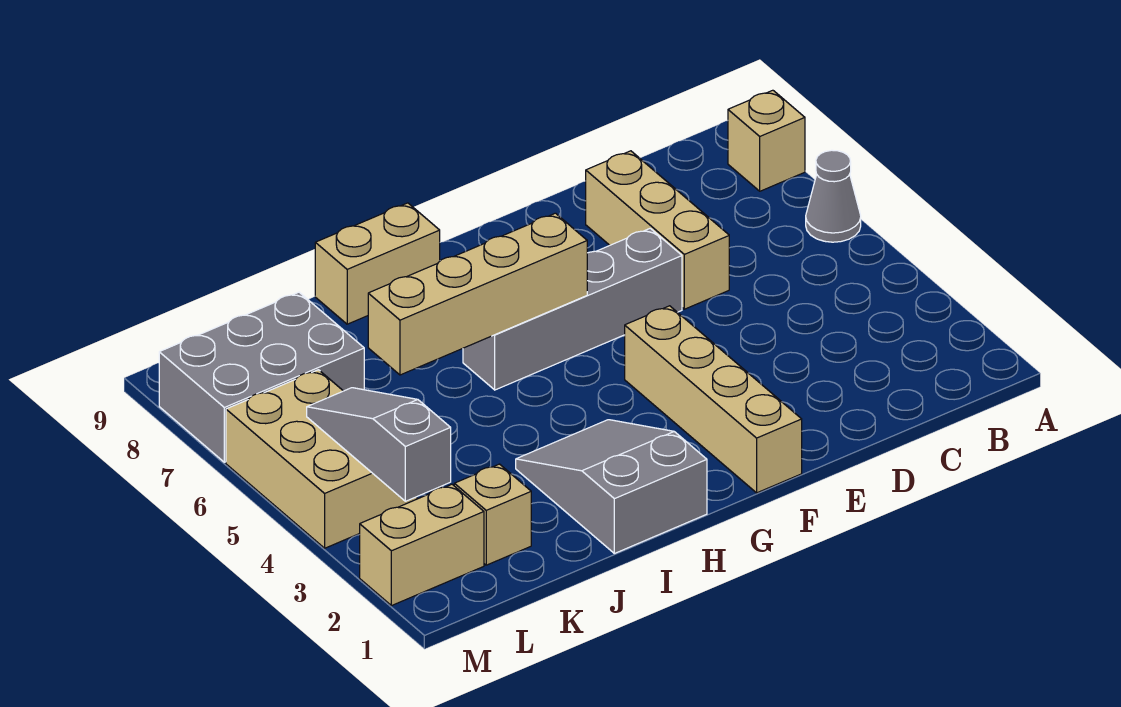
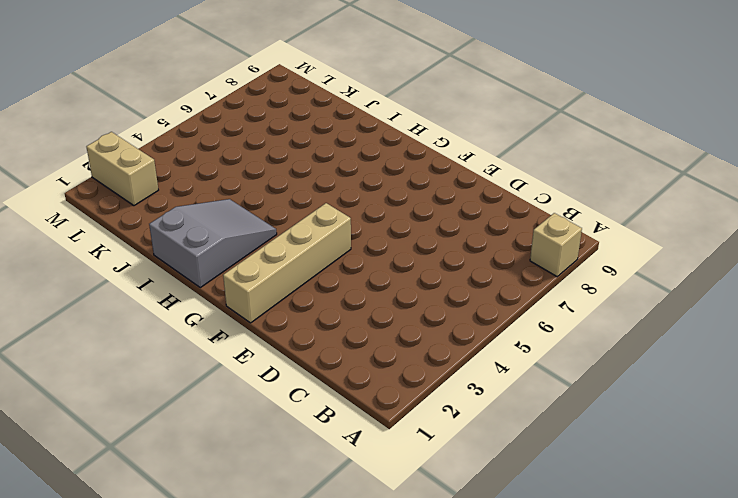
none -> grey 1x1 cone [806,150,861,242]
none -> tan 1x3 brick [586,151,729,309]
none -> grey 1x4 brick [463,228,682,390]

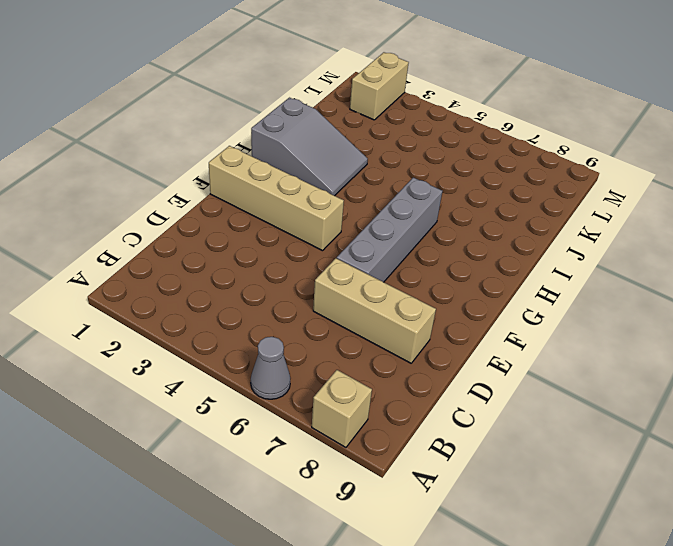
none -> tan 1x2 brick [315,203,440,324]
none -> tan 1x1 brick [454,464,531,565]
none -> grey 2x3 brick [159,292,364,462]

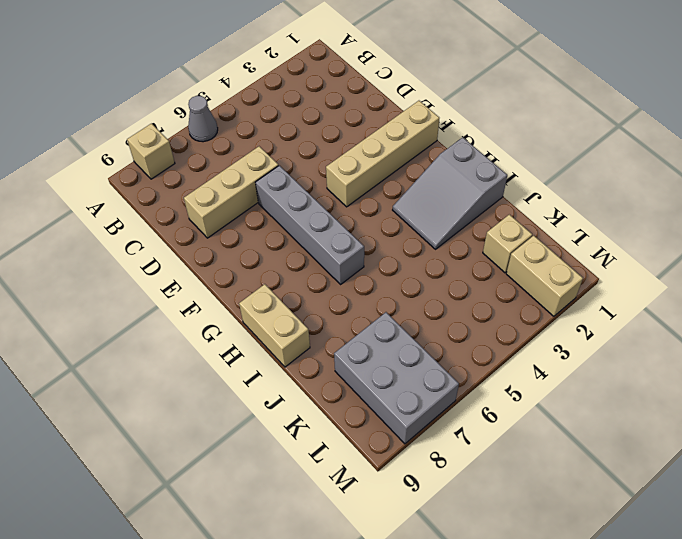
none -> tan 2x3 brick [226,370,417,548]
none -> tan 1x4 brick [368,213,587,375]
none -> grey 1x3 slope [307,388,451,501]

